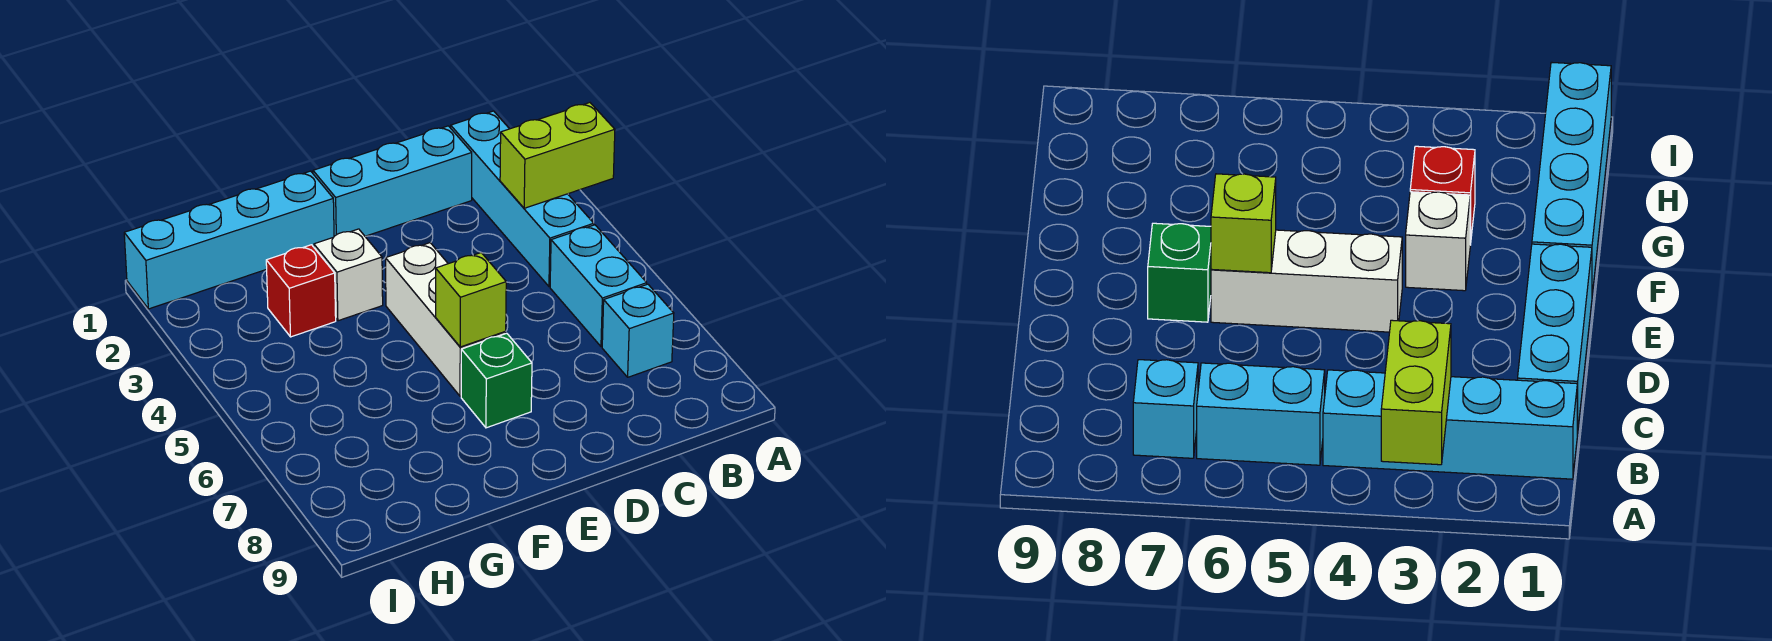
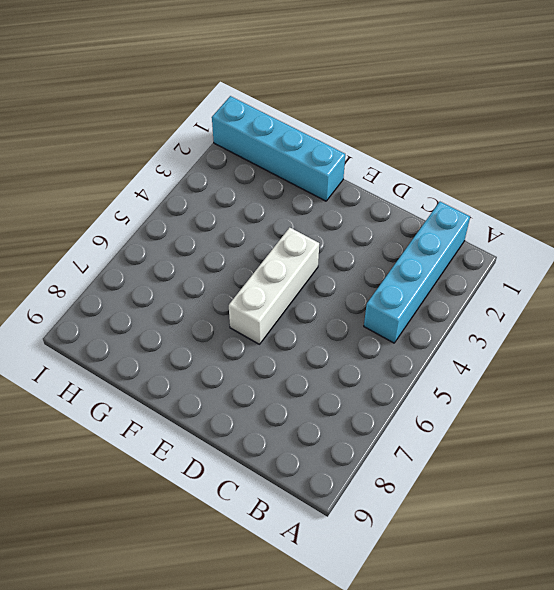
none -> cyan 1x2 brick [550,225,647,347]
none -> cyan 1x1 brick [602,284,674,377]

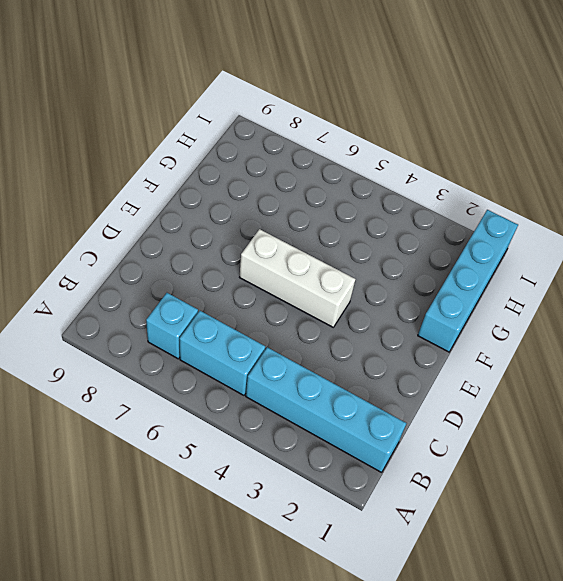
none -> cyan 1x3 brick [313,126,472,236]
none -> green 1x1 brick [461,333,532,428]

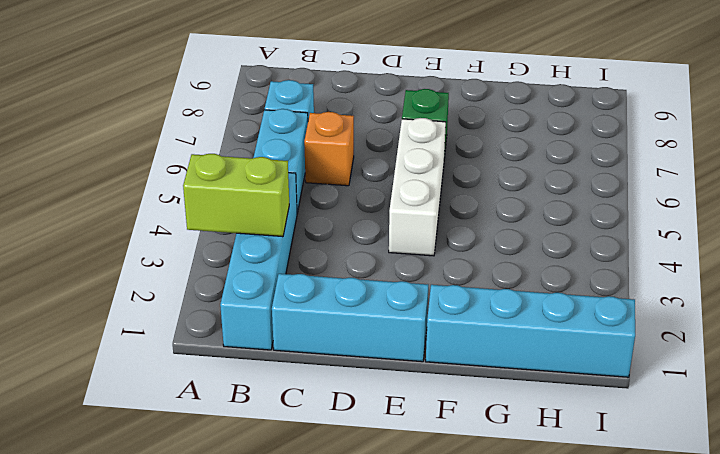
orange 1x1 brick [304,112,354,186] -> none
none -> white 1x1 brick [314,229,383,321]
none -> red 1x1 brick [266,245,336,337]

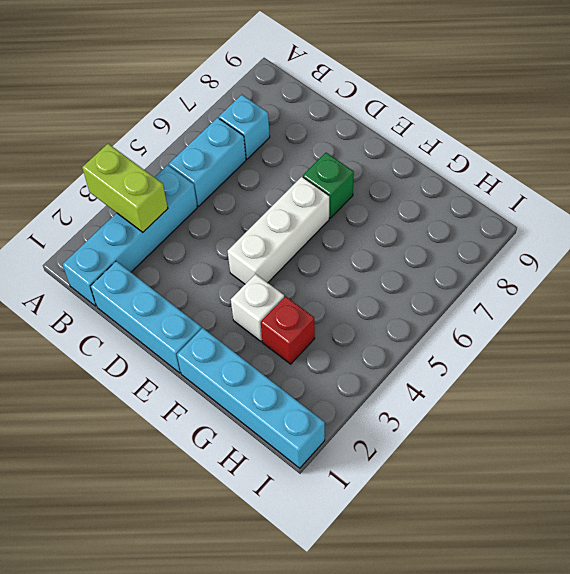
none -> lime 1x1 brick [436,253,506,347]

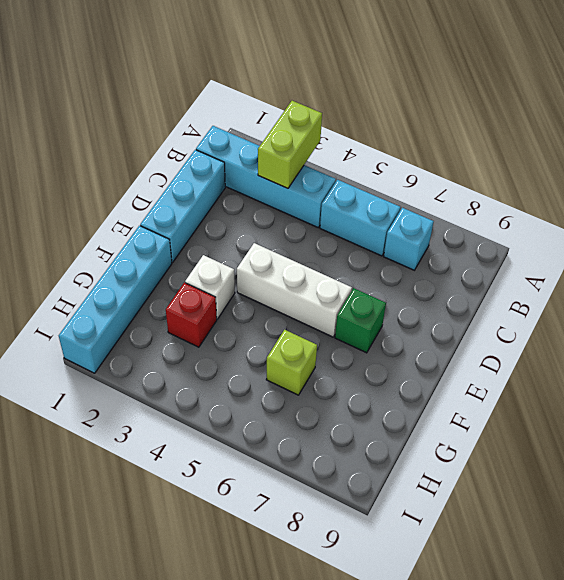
lime 1x1 brick [266,330,317,395] -> lime 1x1 brick moved to [436,253,506,347]

